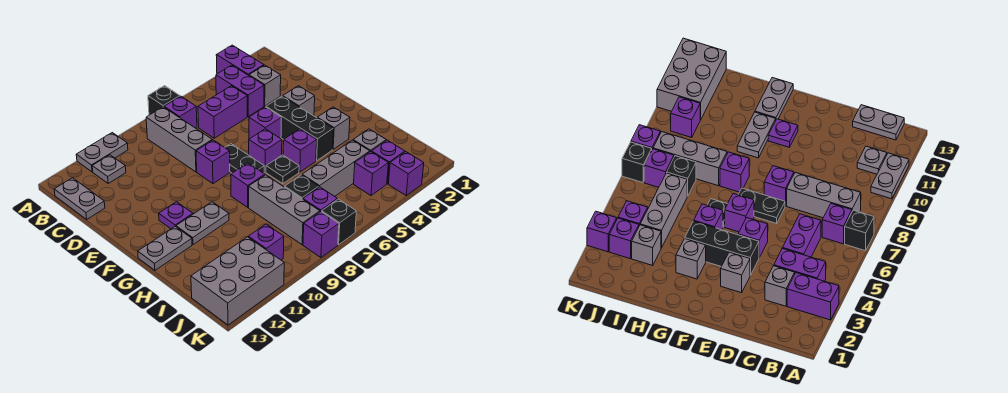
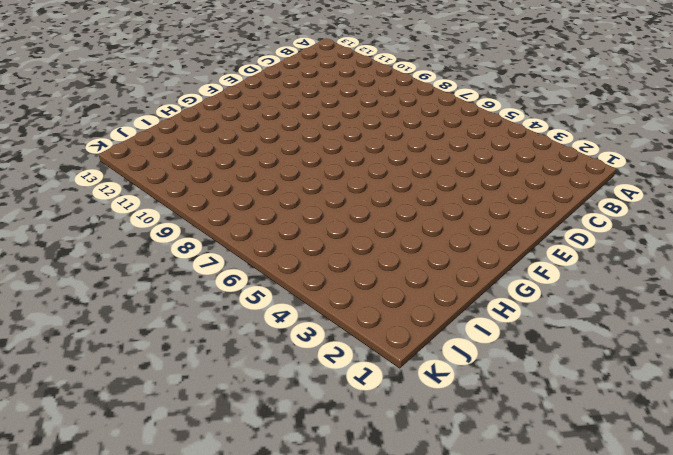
none -> purple 1x2 brick [216,45,264,75]
none -> black 1x1 brick [148,86,180,115]
none -> grey 1x2 plate [76,133,128,172]
none -> purple 1x2 brick [216,65,264,117]

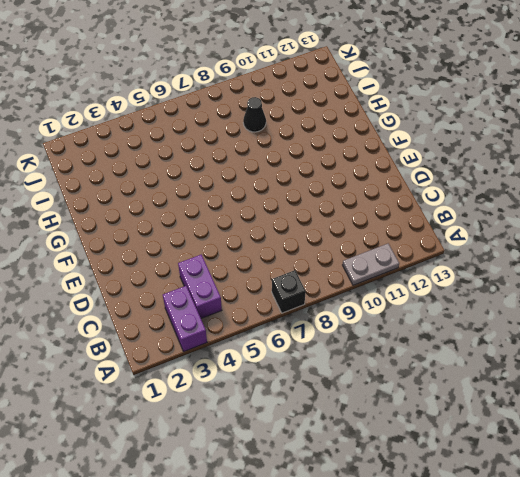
black 1x1 cone [243,97,266,132] -> none
none -> purple 1x1 brick [164,96,197,128]
none -> grey 1x3 brick [146,107,212,172]
none -> grey 1x1 plate [92,155,126,183]
none -> grey 1x2 plate [54,178,105,219]

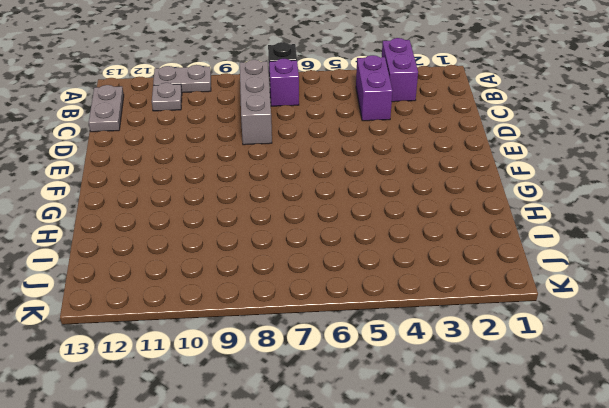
none -> grey 1x1 brick [249,65,281,106]
none -> purple 1x2 brick [198,86,247,138]
none -> grey 1x1 brick [283,86,315,116]
none -> black 1x3 brick [266,96,333,161]

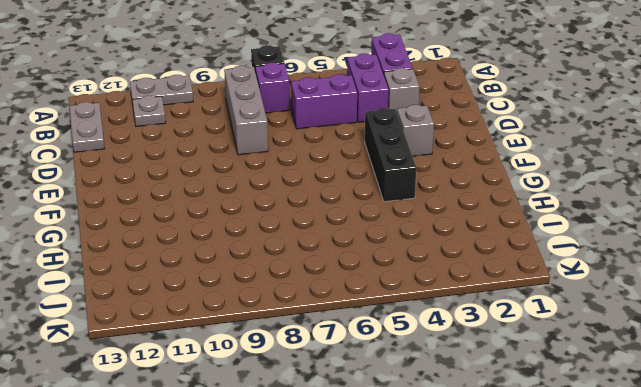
none -> purple 1x1 brick [249,107,281,139]
none -> black 1x2 plate [225,144,264,173]
none -> purple 1x1 brick [196,140,230,184]
none -> purple 1x1 brick [249,129,282,172]

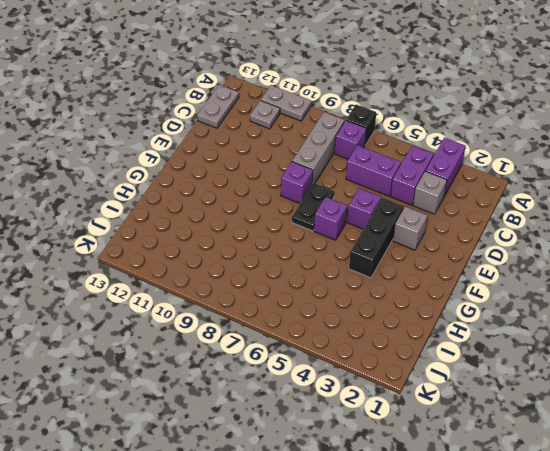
none -> purple 1x1 plate [159,202,193,229]
none -> grey 1x1 brick [317,107,350,149]
none -> purple 1x1 brick [283,129,317,172]
none -> black 1x1 plate [266,155,299,184]

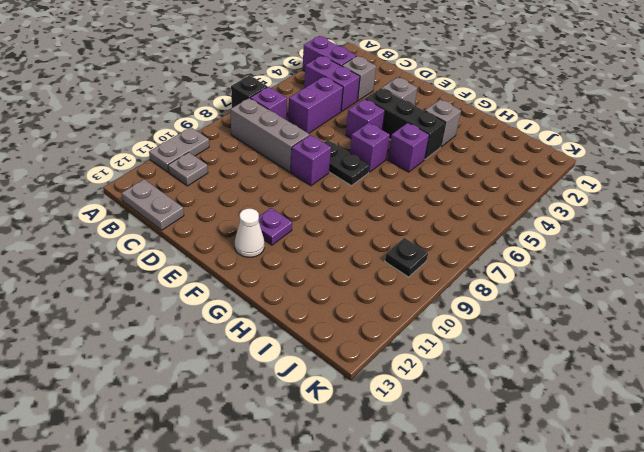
white 1x1 cone [235,209,264,257] -> none
black 1x1 plate [385,238,428,277] -> black 1x1 plate moved to [266,155,299,184]
none -> purple 1x1 brick [231,163,265,207]
none -> grey 1x2 plate [176,202,229,245]
none -> grey 1x2 plate [138,227,192,270]
none -> grey 1x3 brick [249,175,320,245]

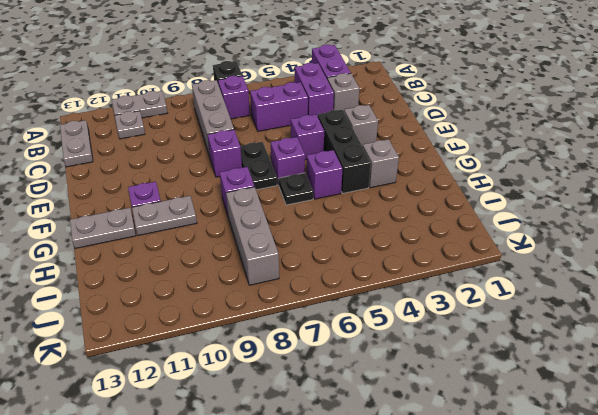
none -> grey 1x1 brick [353,129,386,152]
none -> grey 1x3 brick [302,140,370,196]
none -> black 1x1 brick [285,175,319,199]
none -> purple 1x1 brick [371,140,405,184]

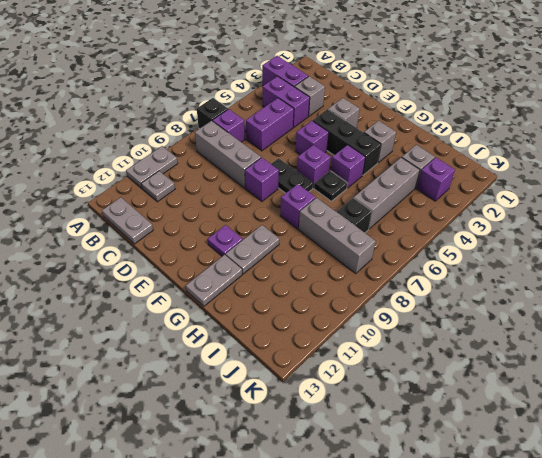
none -> purple 1x1 brick [354,152,388,195]
none -> purple 1x1 brick [303,187,337,212]
none -> purple 1x1 brick [248,224,284,260]
none -> grey 2x3 brick [191,237,284,325]

